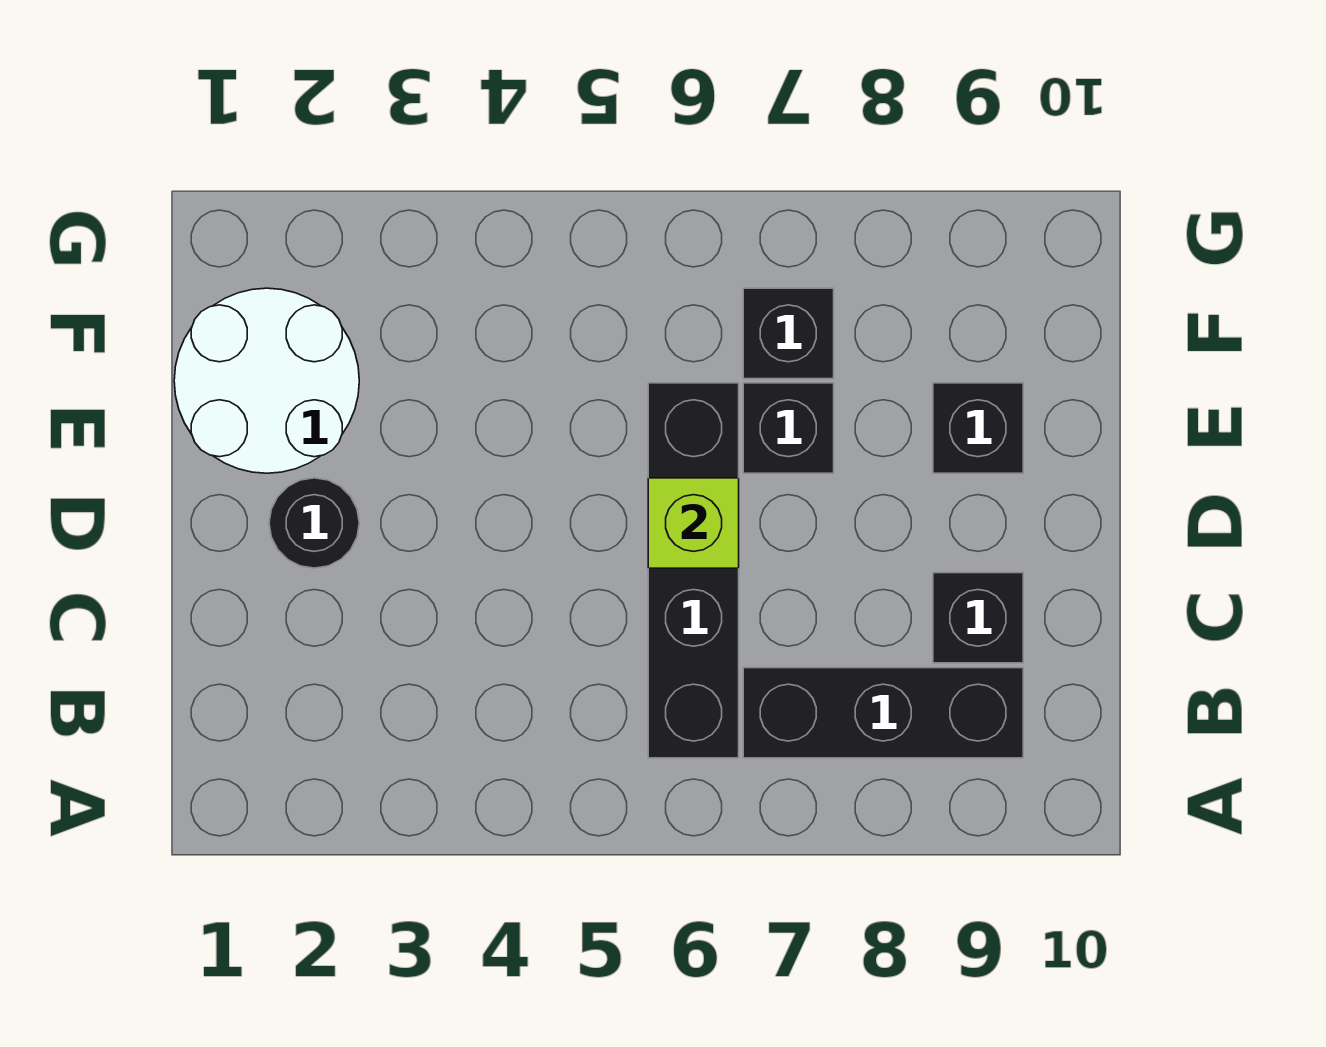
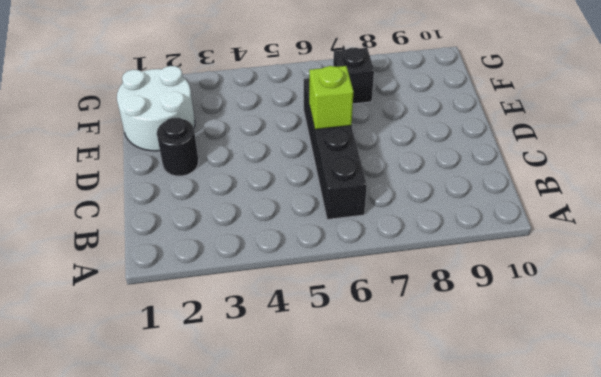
none -> black 1x3 brick [743,668,1023,758]
none -> black 1x1 brick [933,573,1023,663]

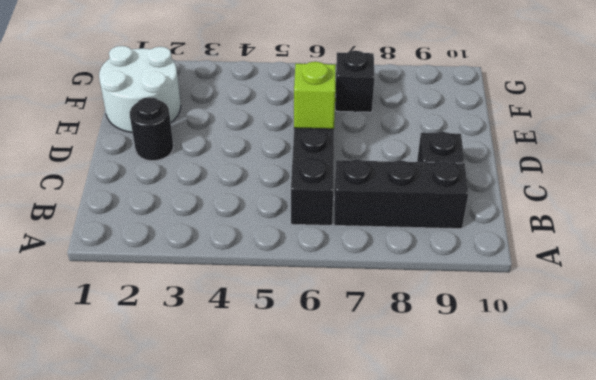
none -> black 1x1 brick [743,383,834,473]
none -> black 1x1 brick [933,383,1023,473]

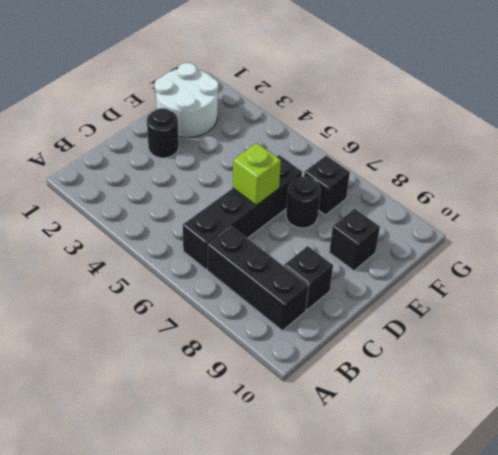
black 1x1 round brick [286,177,321,228] -> black 1x1 brick [743,383,834,473]

